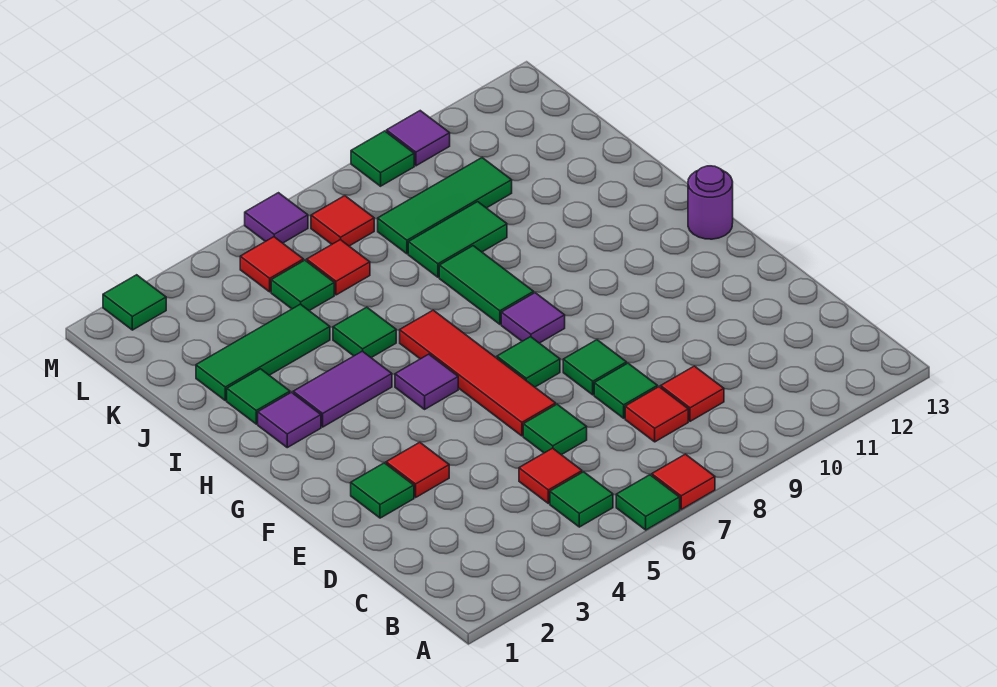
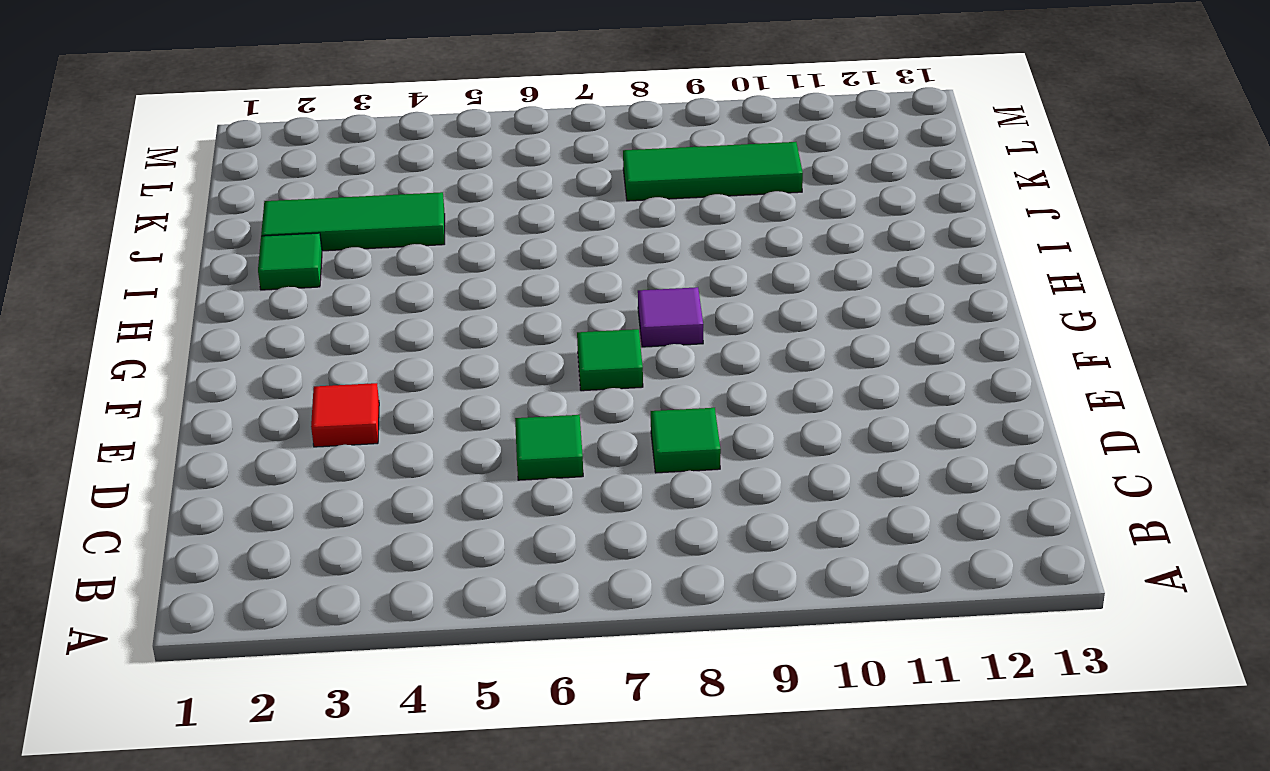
none -> green 1x1 tile [616,475,680,530]
none -> red 1x1 tile [652,454,715,509]
none -> green 1x1 tile [550,472,613,527]
none -> red 1x1 tile [519,448,582,504]

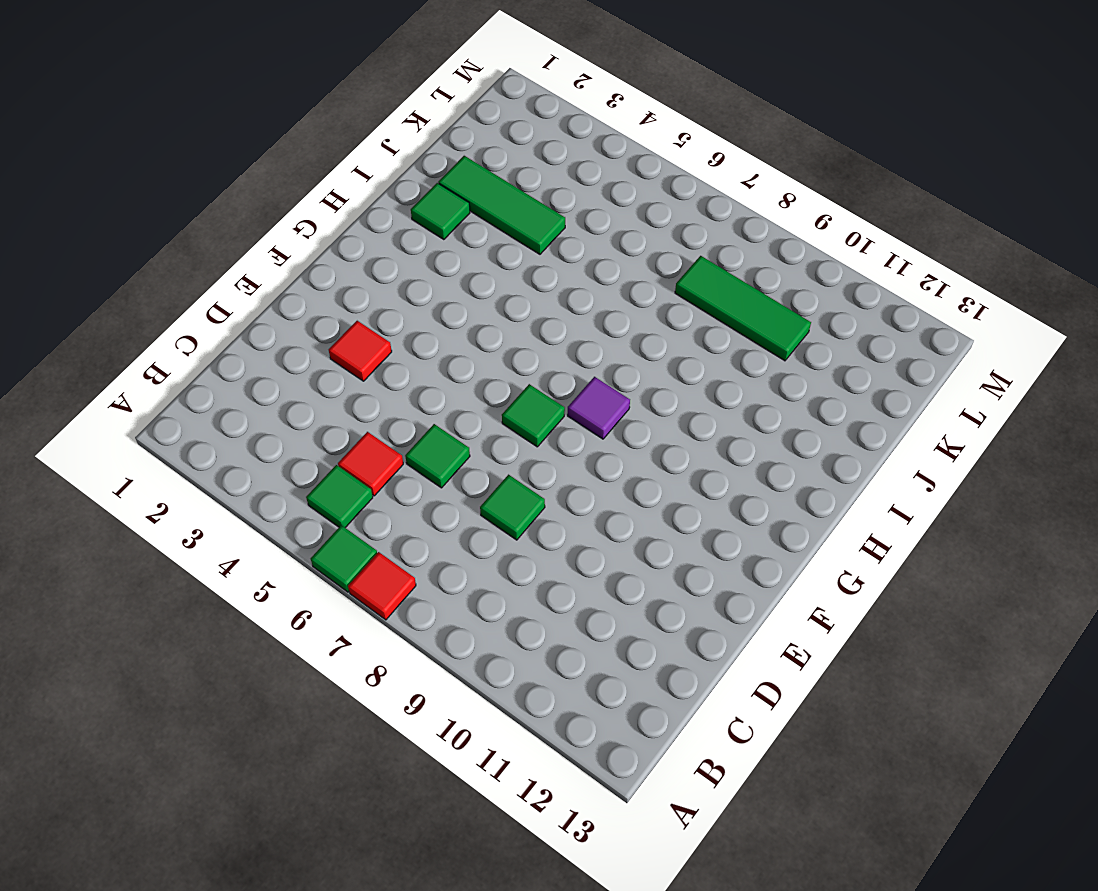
none -> red 1x1 tile [625,387,688,442]
none -> red 1x1 tile [661,366,724,421]
none -> green 1x1 tile [351,463,414,518]
none -> red 1x4 tile [400,310,556,436]

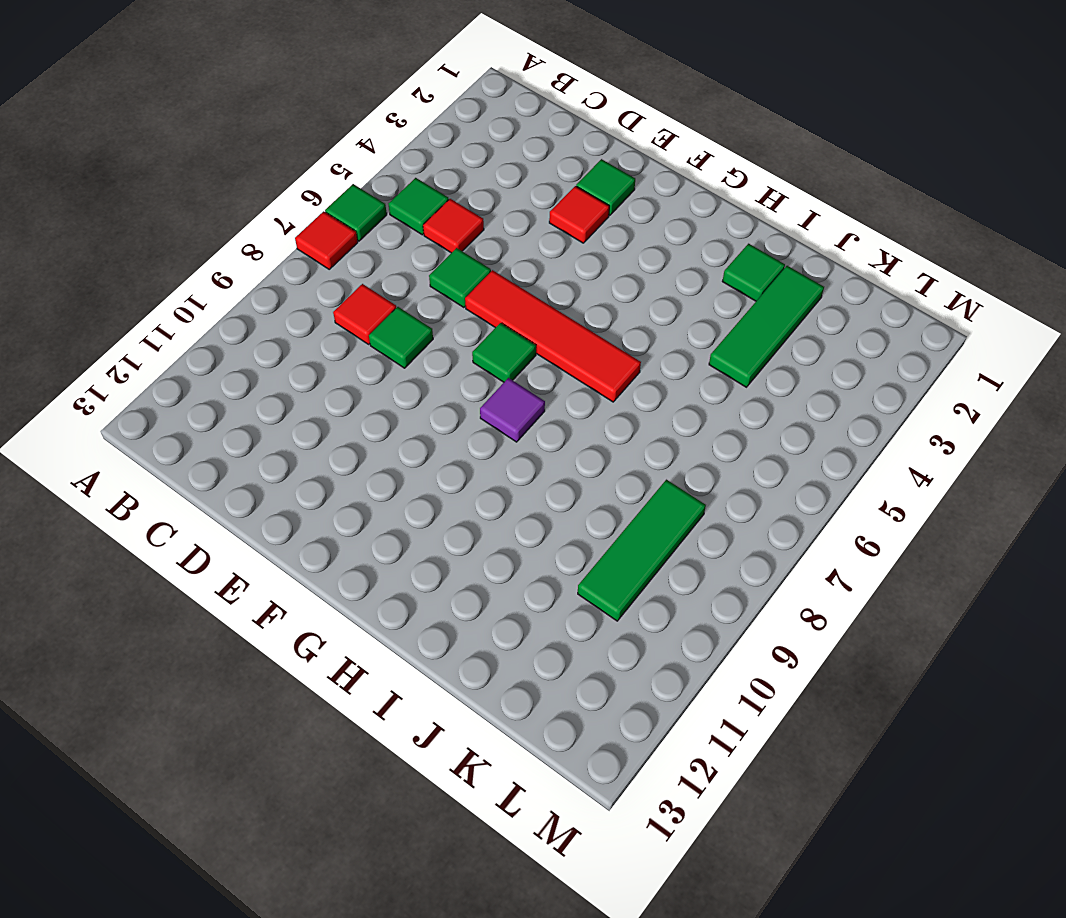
none -> red 1x1 tile [661,366,724,421]
none -> green 1x1 tile [563,340,627,395]
none -> purple 1x1 tile [395,354,458,409]
none -> purple 1x1 round brick [688,166,733,239]

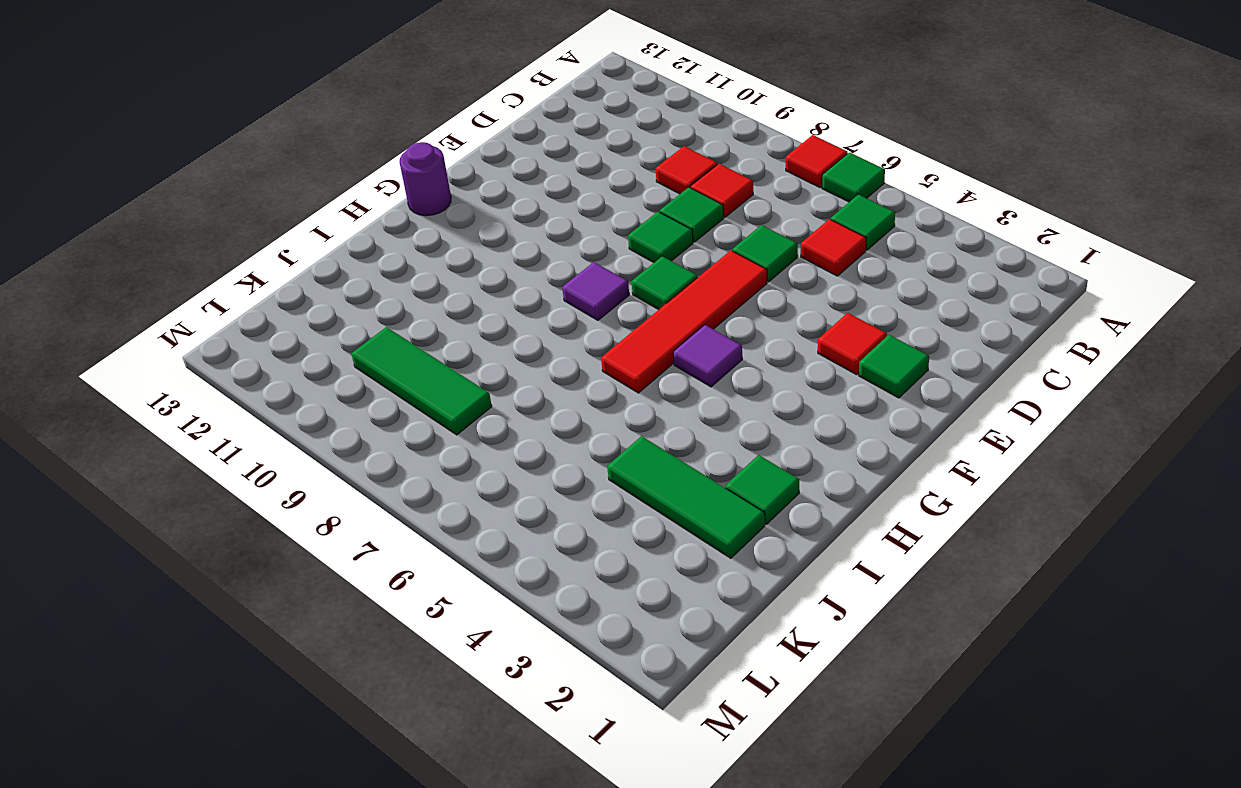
none -> purple 1x1 tile [258,392,321,448]
none -> purple 1x2 tile [293,351,392,427]
none -> green 1x2 tile [439,246,534,324]
none -> green 1x1 tile [333,307,396,358]

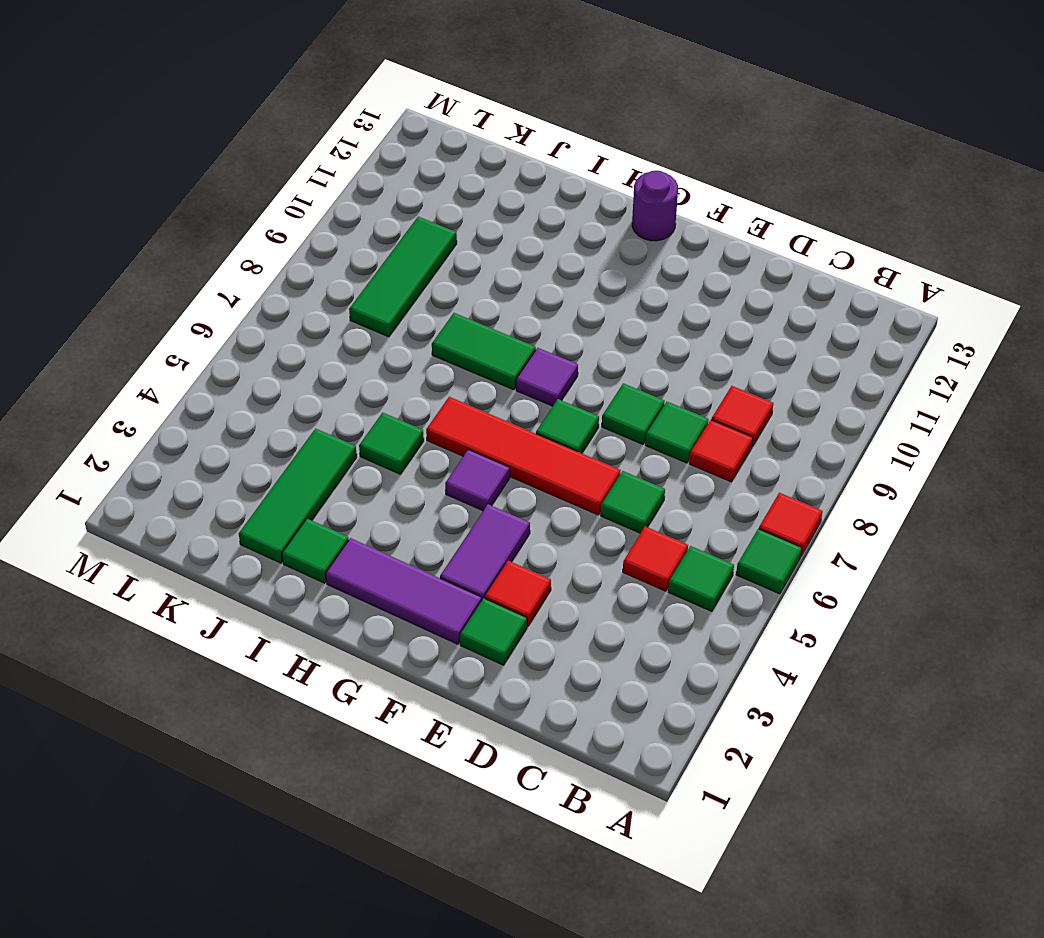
purple 1x3 tile [326,538,482,644] -> purple 1x1 tile [258,392,321,448]
purple 1x2 tile [440,504,530,600] -> purple 1x2 tile moved to [293,351,392,427]
none -> green 1x2 tile [408,202,507,277]
none -> green 1x1 tile [271,260,334,311]
none -> red 1x1 tile [307,240,370,295]
none -> red 1x1 tile [240,237,303,292]

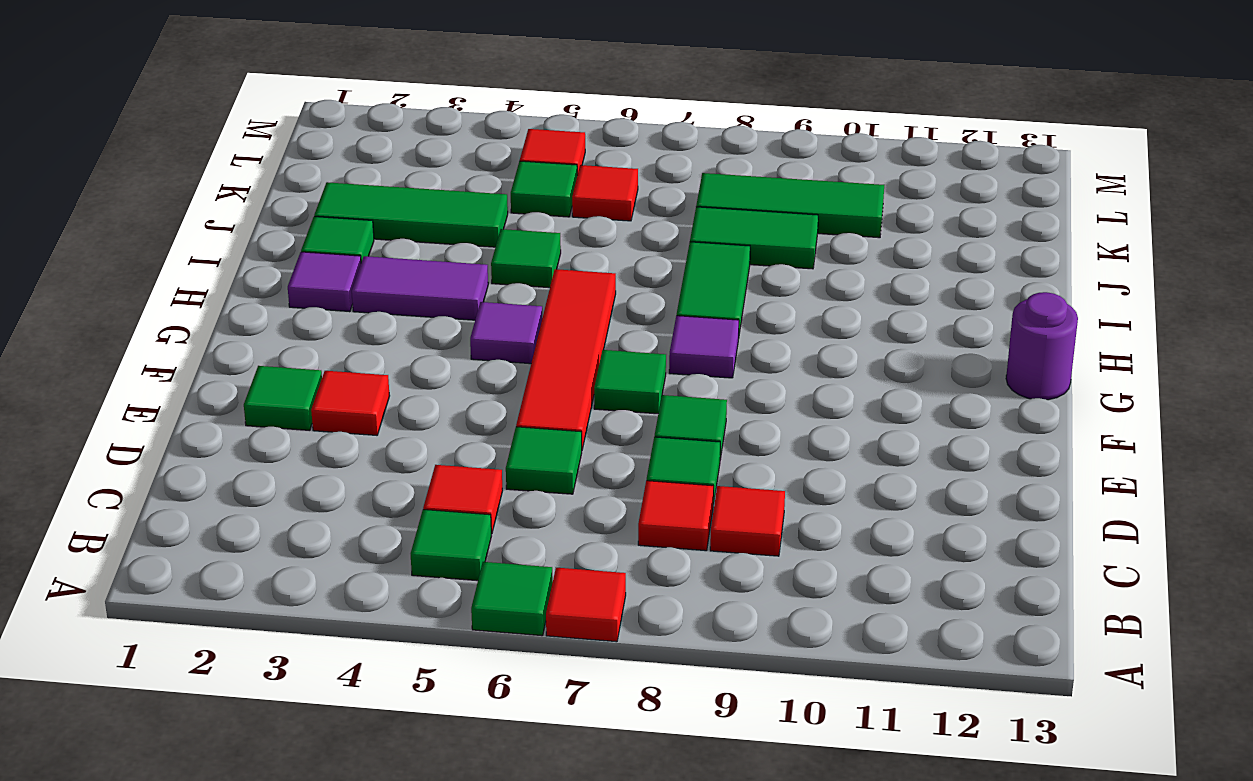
none -> red 1x1 tile [311,196,374,246]
none -> green 1x1 tile [103,275,166,330]
none -> purple 1x1 tile [245,193,308,243]
none -> green 1x1 tile [351,131,414,186]

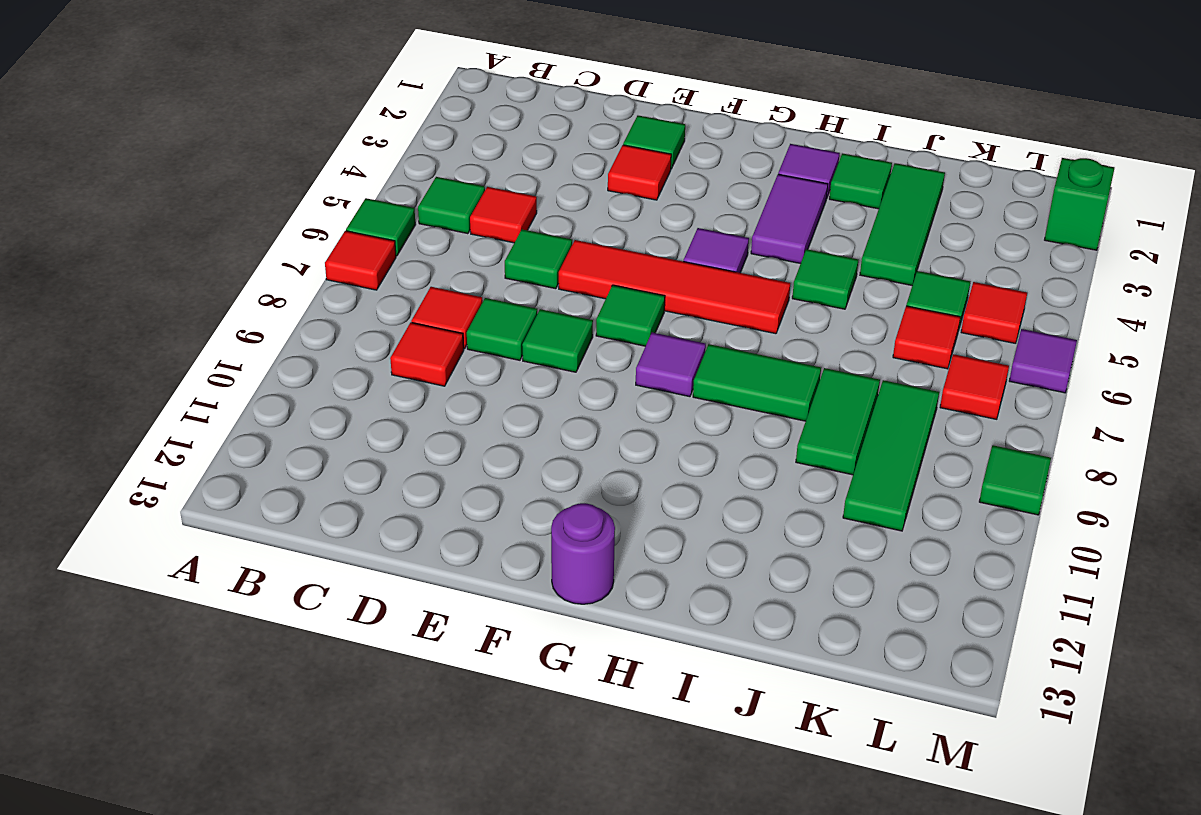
green 1x1 brick [1045,158,1114,250] -> green 1x1 tile [103,275,166,330]
none -> purple 1x1 tile [386,111,450,166]

